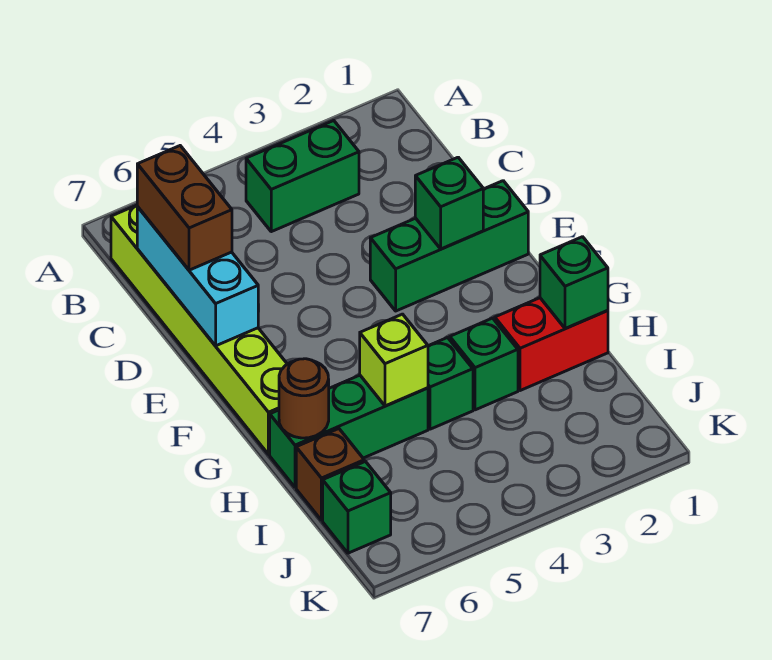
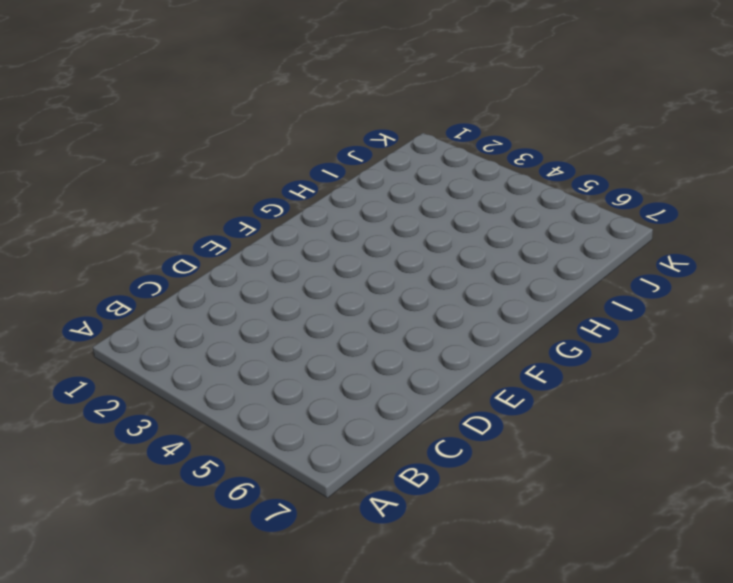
none -> green 1x2 brick [246,121,359,232]
none -> lime 1x6 brick [111,205,287,454]
none -> green 1x3 brick [370,181,528,311]

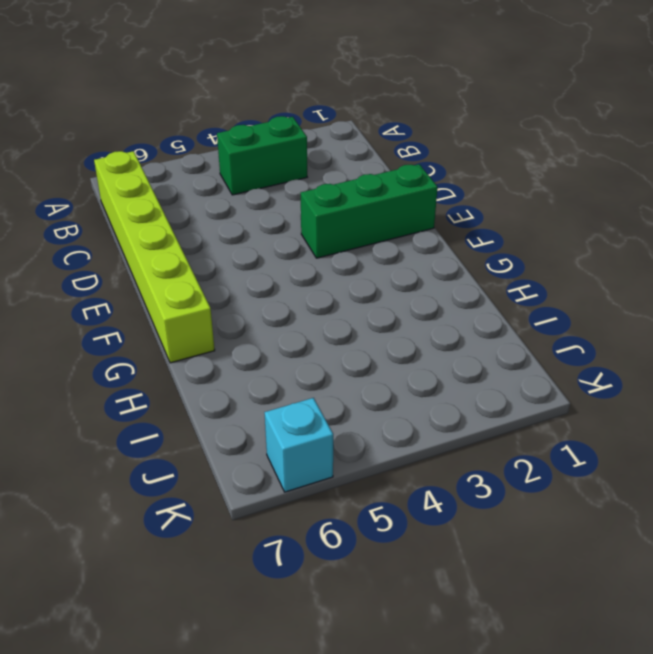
cyan 1x1 brick [264,398,333,492] -> none
none -> red 1x2 brick [495,298,608,391]
none -> green 1x1 brick [450,318,518,410]
none -> green 1x1 brick [428,338,473,429]

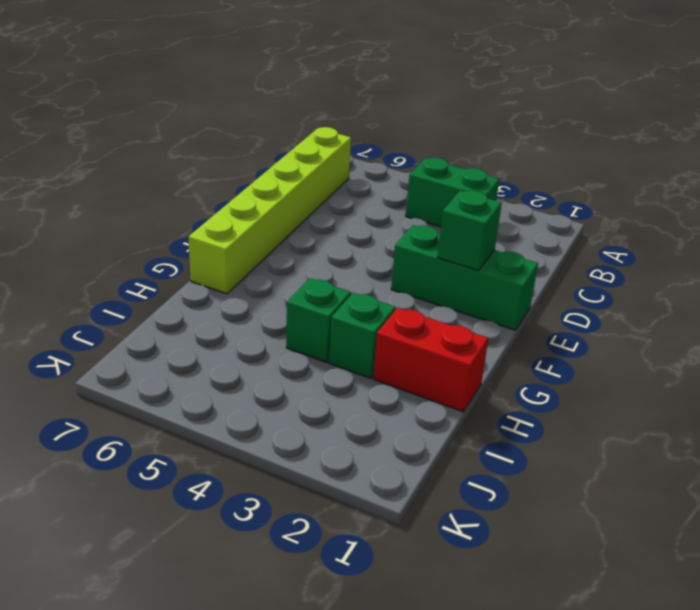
none -> green 1x3 brick [270,375,428,487]
none -> brown 1x1 brick [296,429,364,520]
none -> green 1x1 brick [323,462,391,553]

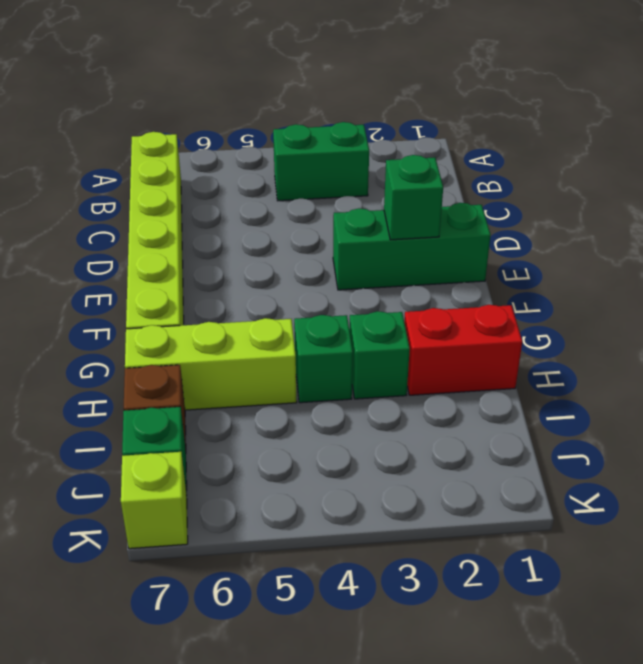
lime 1x3 brick [125,318,297,410] -> green 1x3 brick [270,375,428,487]
lime 1x1 brick [121,452,188,549] -> lime 1x1 brick moved to [360,314,428,406]
none -> cyan 1x3 brick [137,207,258,346]
none -> green 1x1 brick [540,237,608,328]
none -> brown 1x1 round brick [279,359,329,438]

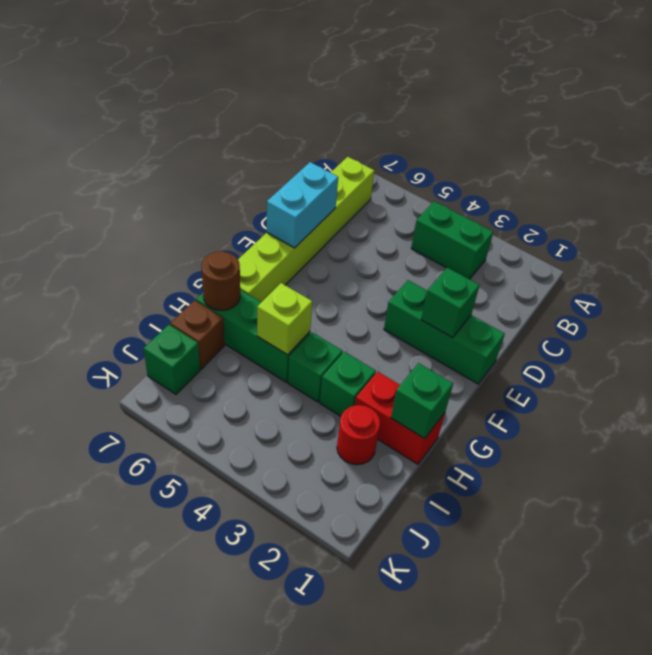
cyan 1x2 brick [267,162,338,248] -> cyan 1x3 brick [137,207,258,346]
red 1x1 round brick [337,405,380,465] -> none
none -> brown 1x2 brick [137,146,232,270]

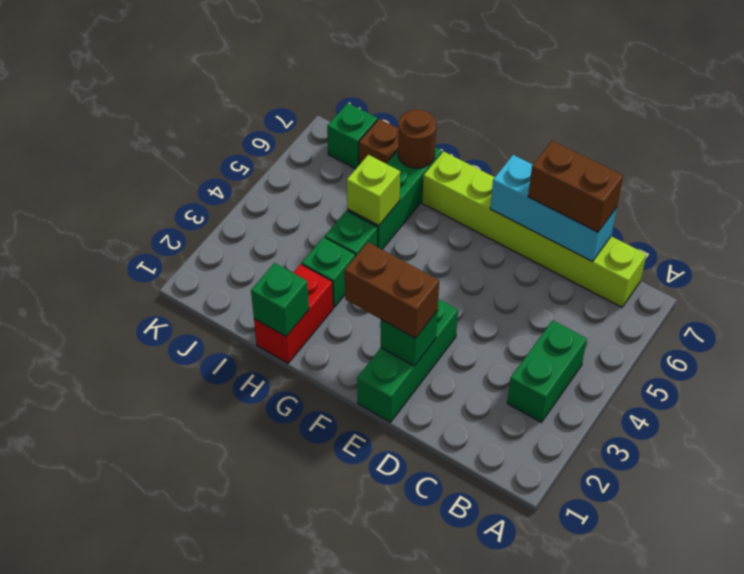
brown 1x2 brick [345,242,439,338] -> none

